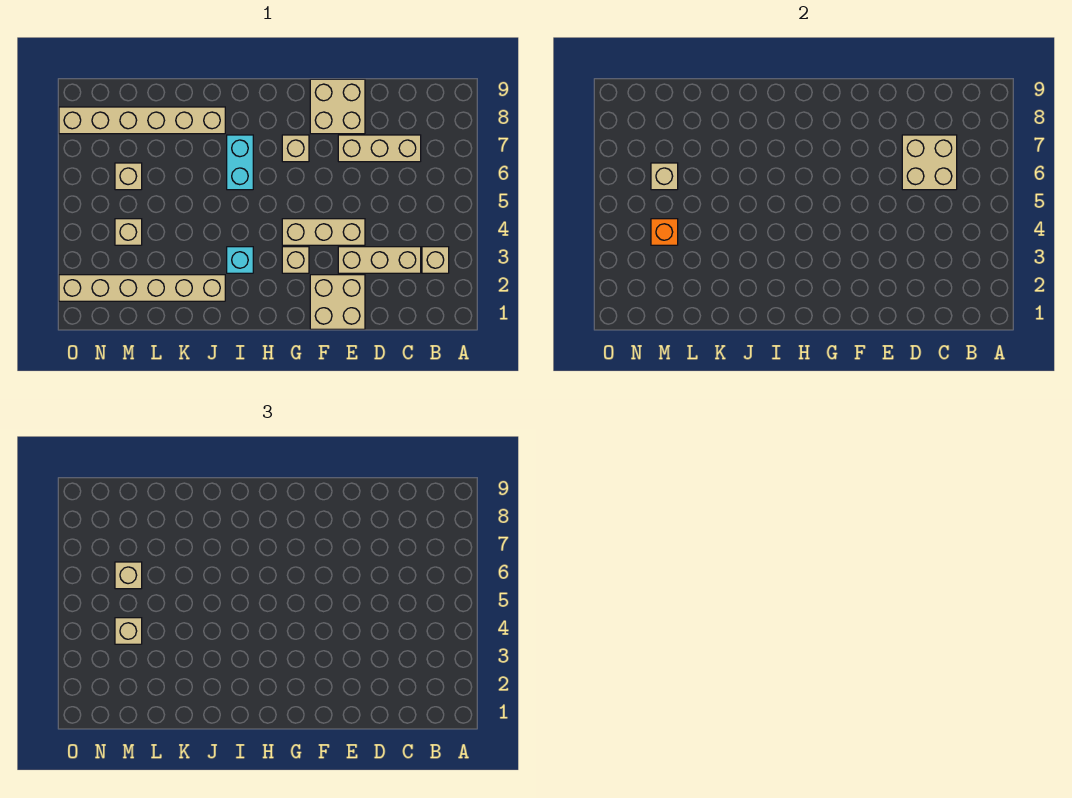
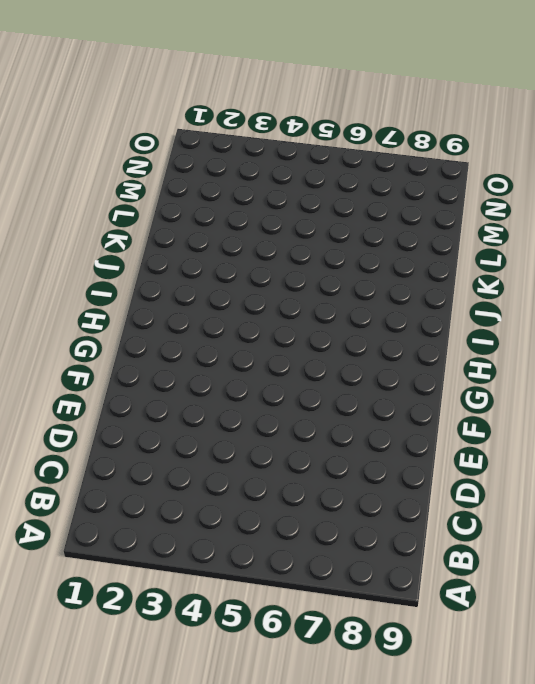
none -> tan 1x1 brick [422,247,449,273]
none -> tan 1x3 brick [338,247,421,273]
none -> tan 1x3 brick [338,135,421,162]

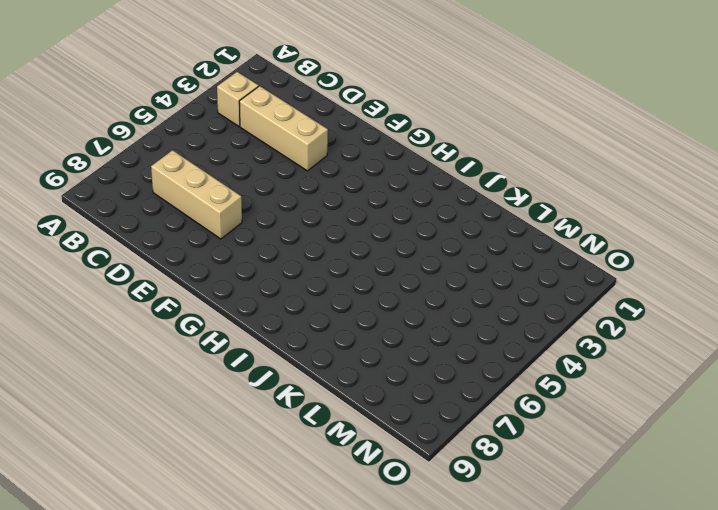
none -> tan 2x2 brick [310,275,365,329]
none -> tan 1x3 brick [282,219,365,245]
none -> tan 2x2 brick [310,79,365,134]

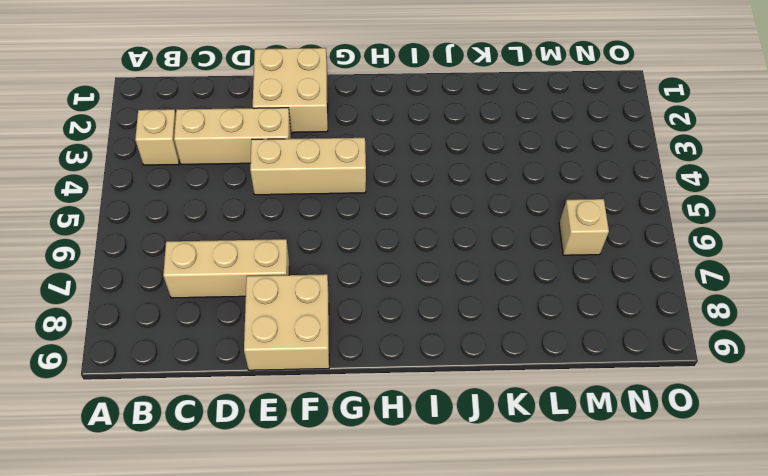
none -> tan 1x1 brick [282,247,309,273]
none -> tan 1x1 brick [282,135,309,162]
none -> cyan 1x1 brick [227,247,253,273]

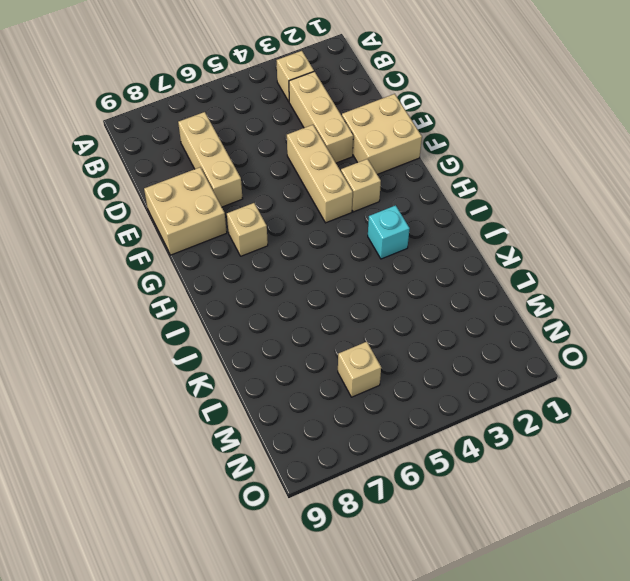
none -> cyan 1x2 brick [227,135,253,190]
none -> tan 1x6 brick [59,275,225,301]
none -> tan 1x6 brick [59,107,225,134]

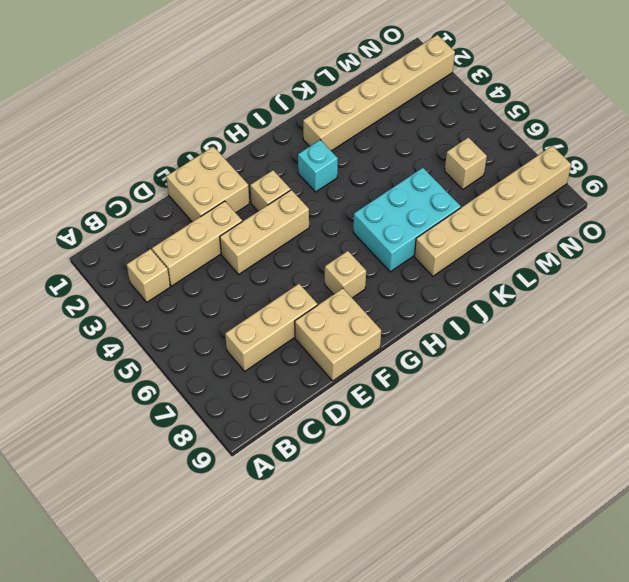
cyan 2x3 brick [353,168,461,272] -> cyan 1x2 brick [227,135,253,190]
none -> tan 1x1 brick [115,219,142,245]
none -> tan 2x2 brick [902,135,957,190]
none -> orange 1x1 brick [651,219,678,245]

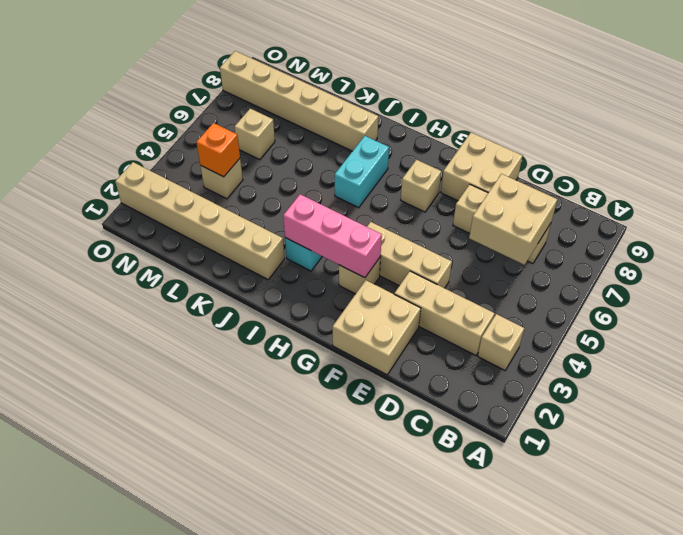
pink 1x3 brick [283,194,382,278] -> none
none -> tan 1x1 brick [651,163,678,190]
none -> tan 1x1 brick [115,618,142,644]
none -> tan 1x1 brick [115,562,142,589]

